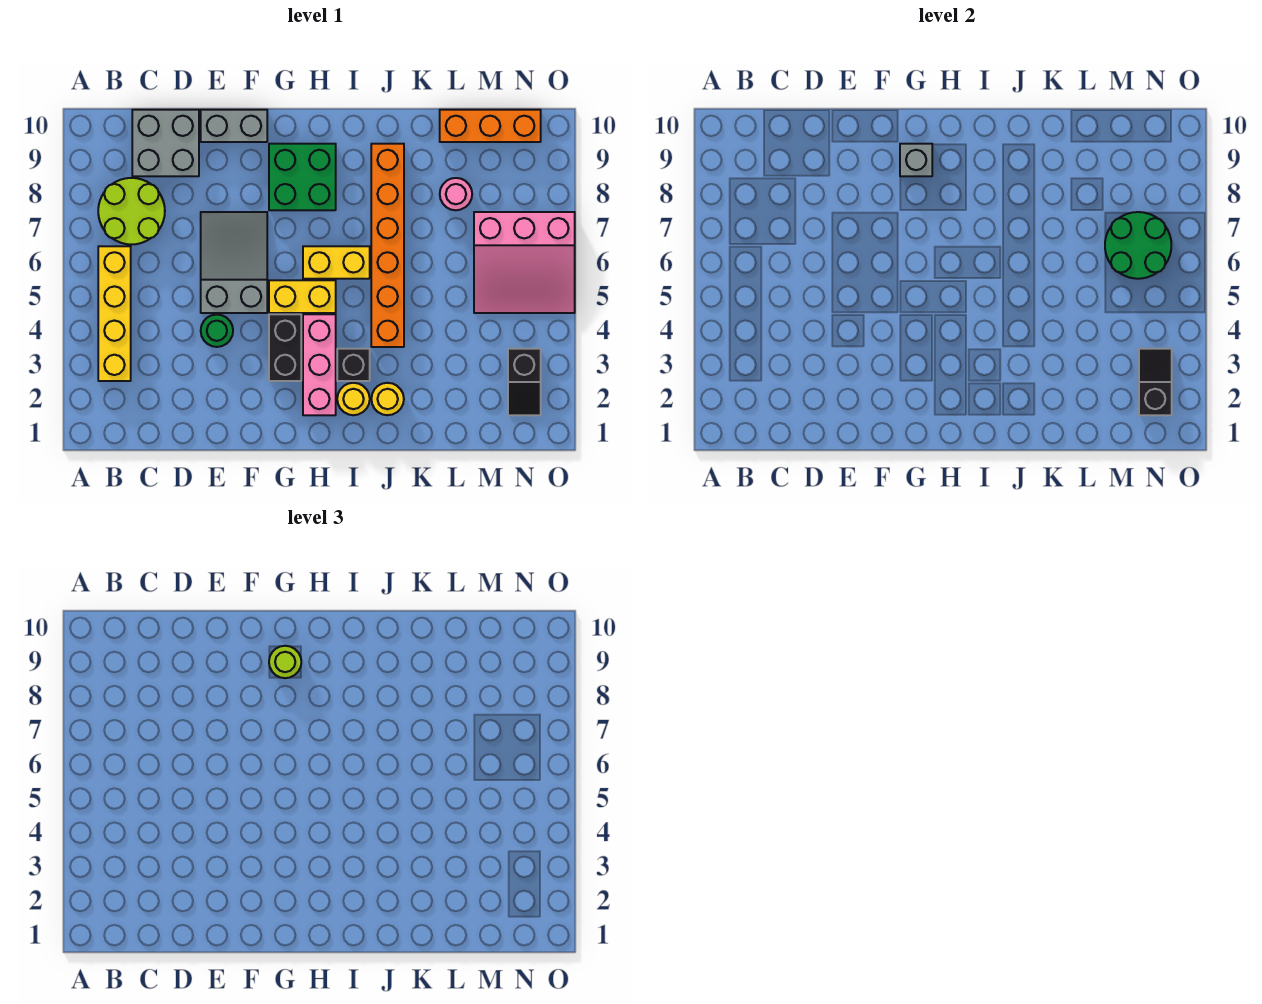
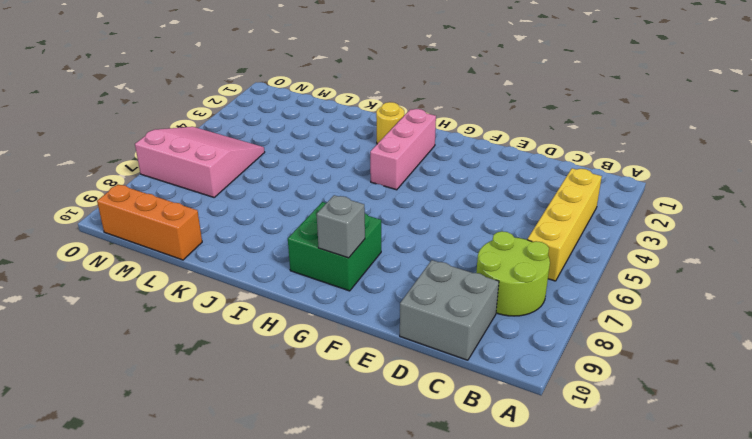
none -> green 1x1 round brick [201,315,233,347]
none -> grey 2x3 slope [201,212,267,313]
none -> grey 1x2 brick [201,110,267,142]

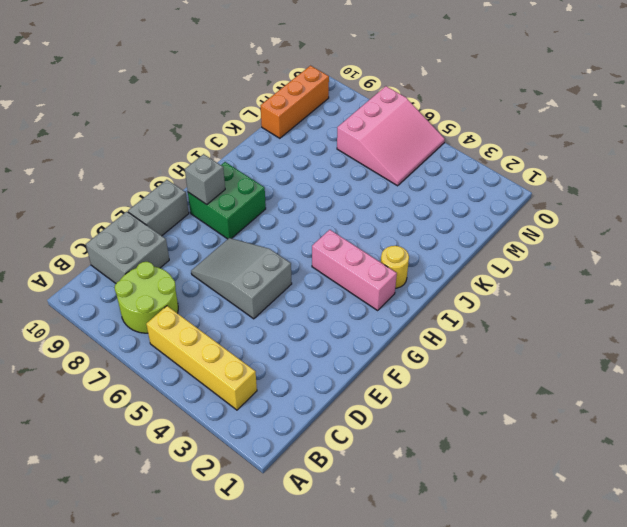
none -> green 1x1 round brick [201,315,233,347]
none -> black 1x2 brick [269,314,301,381]
none -> yellow 1x2 brick [269,280,336,313]

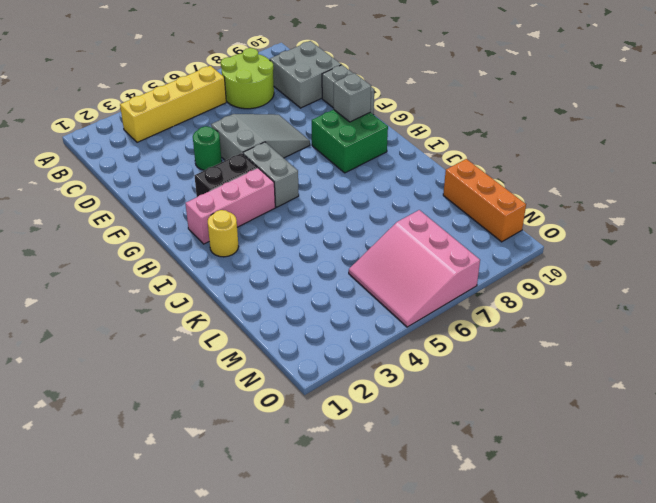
grey 1x2 brick [243,142,299,207] -> yellow 1x2 brick [269,280,336,313]
none -> yellow 1x2 brick [303,246,370,279]
none -> black 1x1 brick [337,349,370,381]
none -> yellow 1x1 round brick [371,383,404,415]

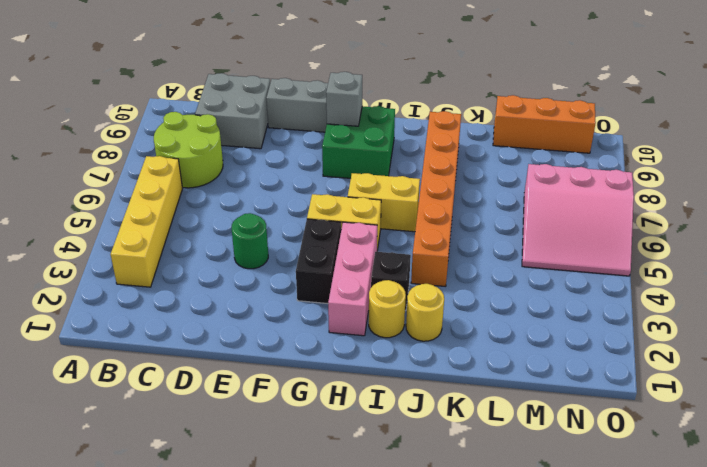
none -> grey 2x3 slope [201,212,267,313]
none -> pink 1x1 round brick [440,178,472,210]
none -> black 1x2 slope [508,349,541,415]

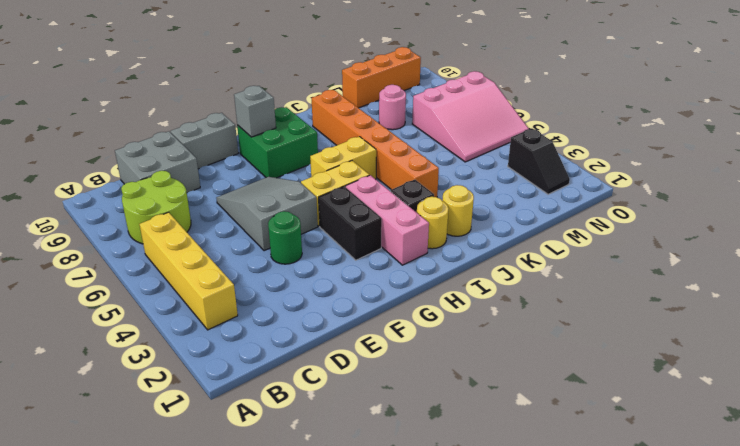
none -> green 2x2 round brick [1105,212,1171,279]
none -> black 1x2 slope [1139,349,1172,415]
none -> lime 1x1 round brick [269,646,301,678]

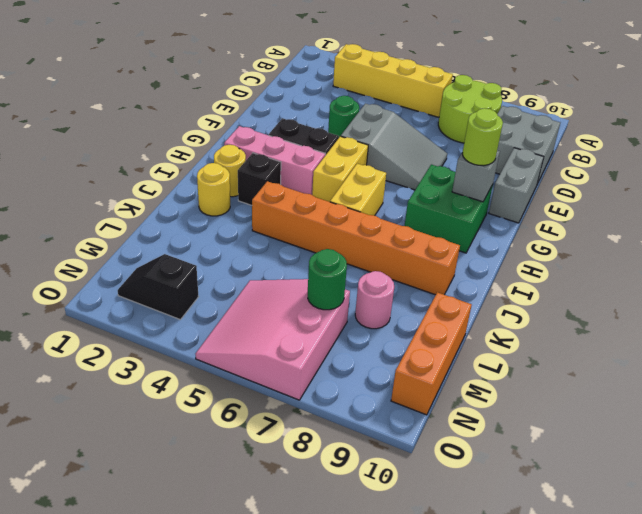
green 1x1 round brick [308,249,347,310] -> green 2x2 round brick [1105,212,1171,279]
none -> black 1x2 slope [1139,349,1172,415]

